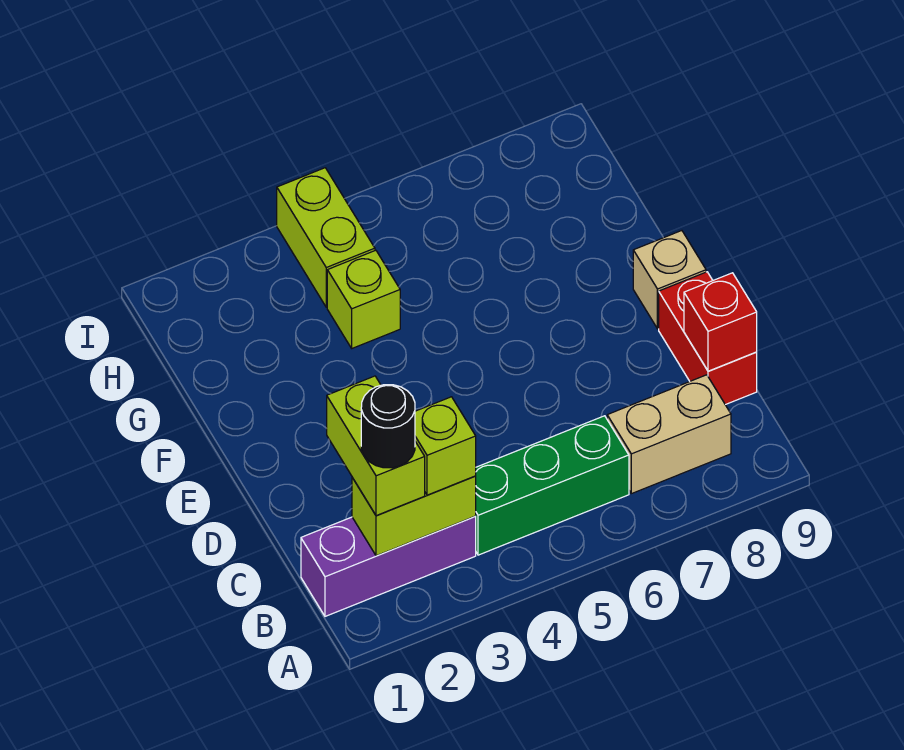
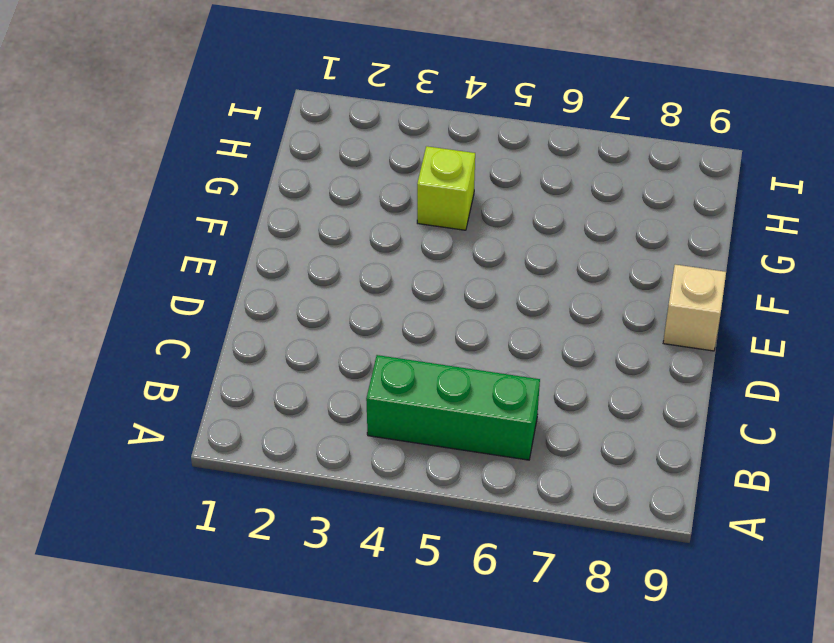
none -> purple 1x3 brick [301,516,476,616]
none -> tan 1x2 brick [607,375,731,494]
none -> red 1x2 brick [659,272,757,405]

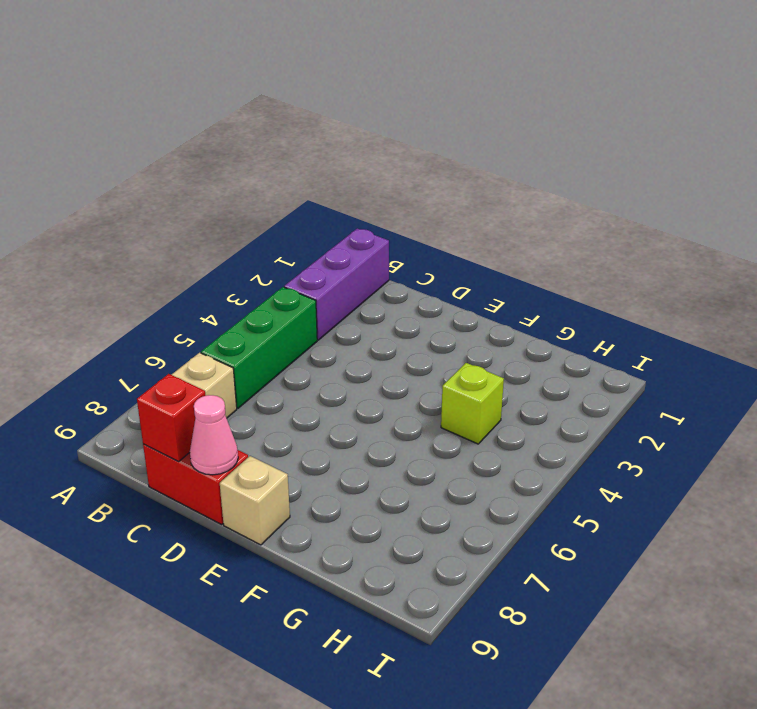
pink 1x1 cone [190,395,238,475] -> none
none -> lime 1x2 brick [277,168,375,307]
none -> lime 1x2 brick [352,476,476,556]
none -> lime 1x2 brick [327,376,425,516]

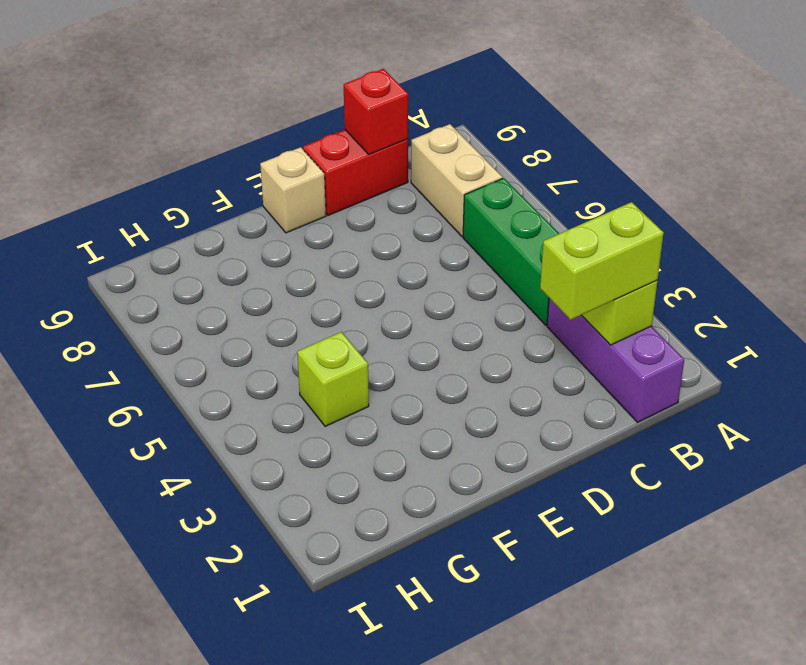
none -> lime 1x2 brick [277,168,375,307]
none -> lime 1x1 brick [415,397,476,495]
none -> black 1x1 round brick [361,385,415,468]

